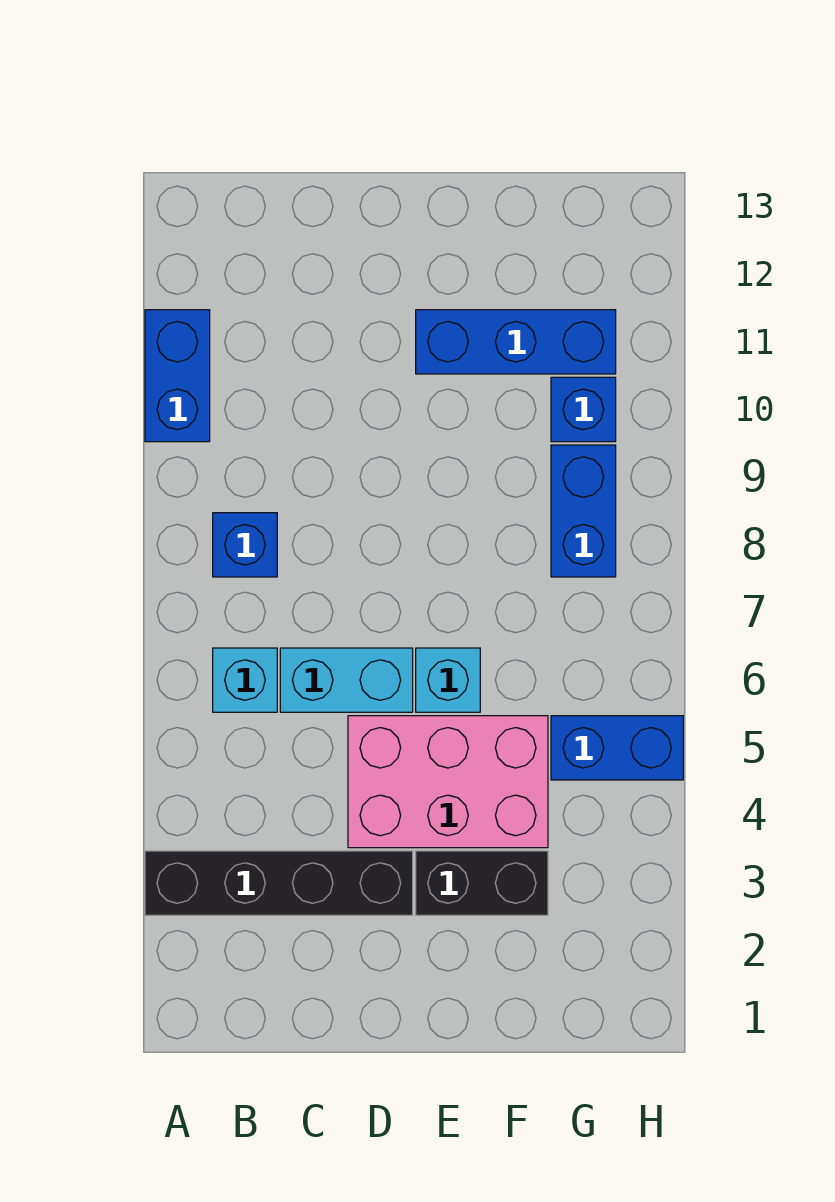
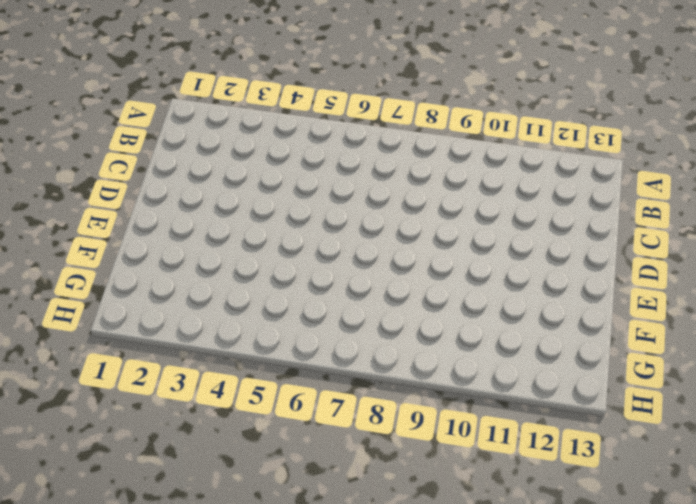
none -> black 1x4 brick [145,851,413,915]
none -> blue 1x2 brick [145,310,210,442]
none -> cyan 1x1 brick [213,648,277,712]

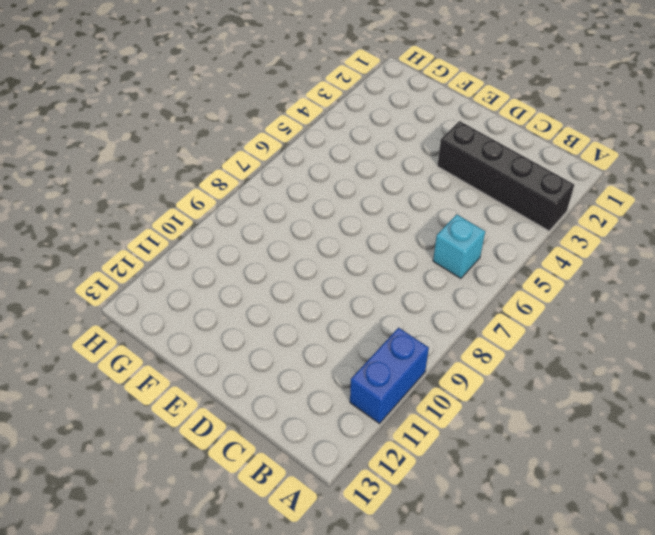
none -> blue 1x1 brick [213,513,277,577]
none -> cyan 1x2 brick [280,648,413,712]
none -> pink 2x3 brick [348,716,548,848]

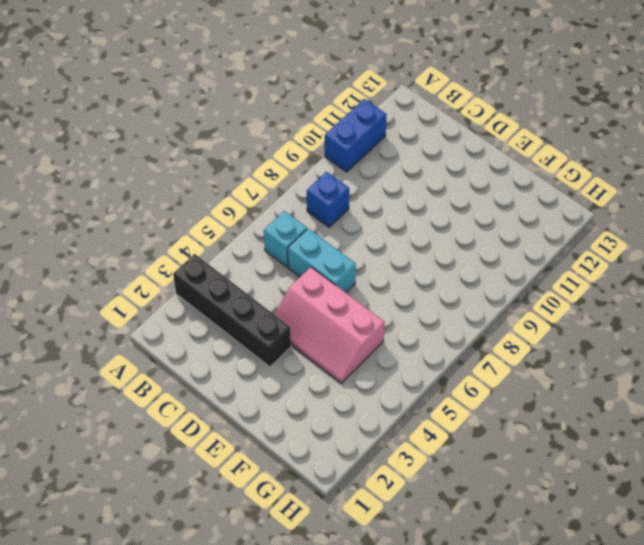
pink 2x3 slope [274,267,385,383] -> pink 2x3 brick [348,716,548,848]
none -> black 1x2 brick [416,851,548,915]
none -> cyan 1x1 brick [416,648,480,712]
none -> blue 1x3 brick [416,310,616,374]

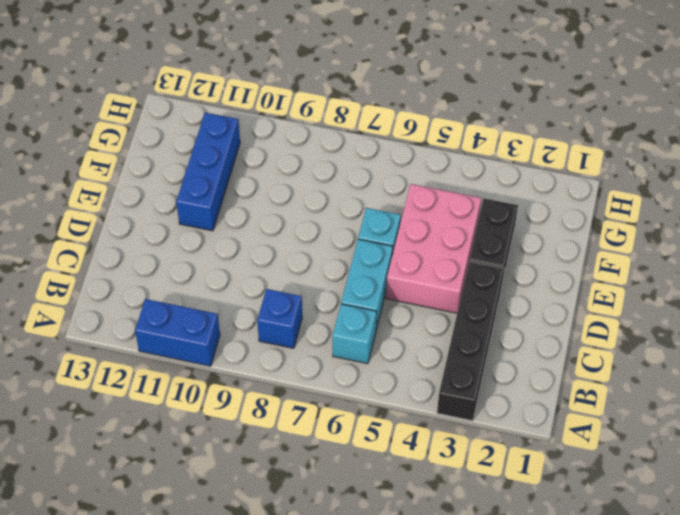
none -> blue 1x2 brick [551,716,683,780]
none -> blue 1x2 brick [551,445,616,577]
none -> blue 1x1 brick [551,377,616,442]

